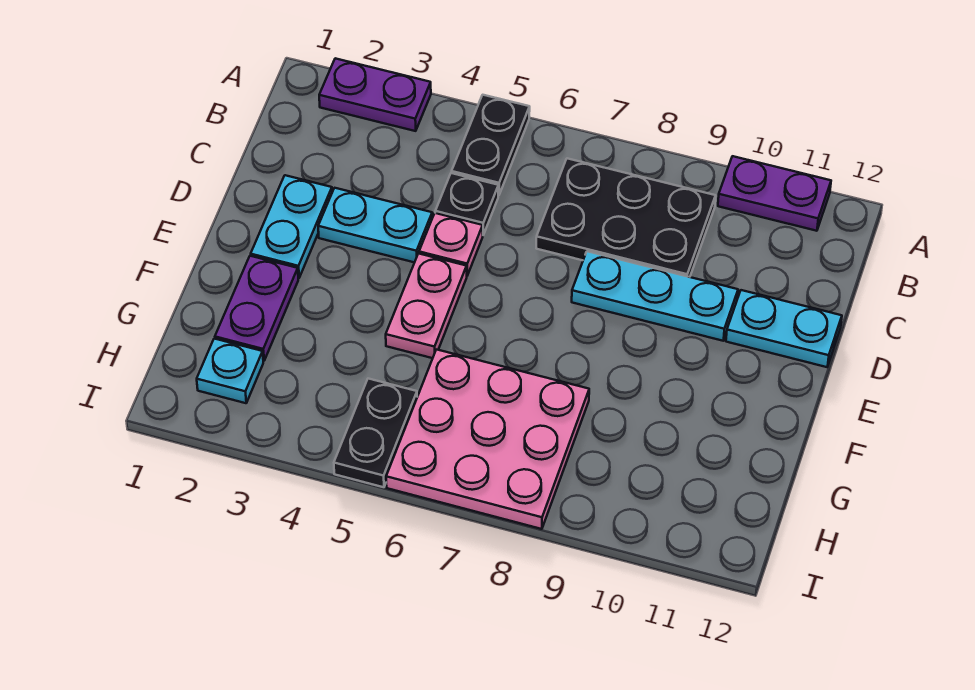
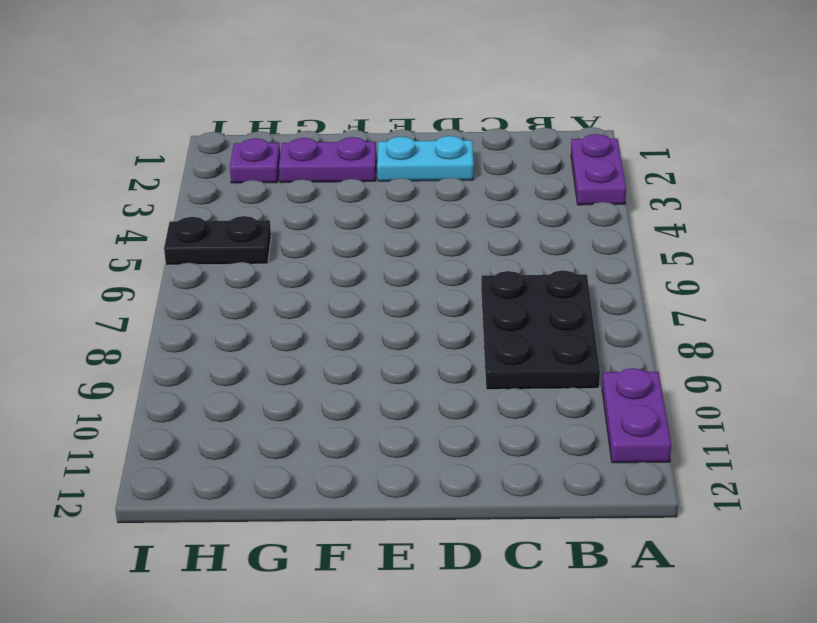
purple 1x1 plate [230,138,280,183] -> cyan 1x1 plate [197,339,263,403]
none -> black 1x2 plate [452,95,530,195]
none -> black 1x1 plate [435,173,499,235]
none -> cyan 1x2 plate [318,188,432,262]

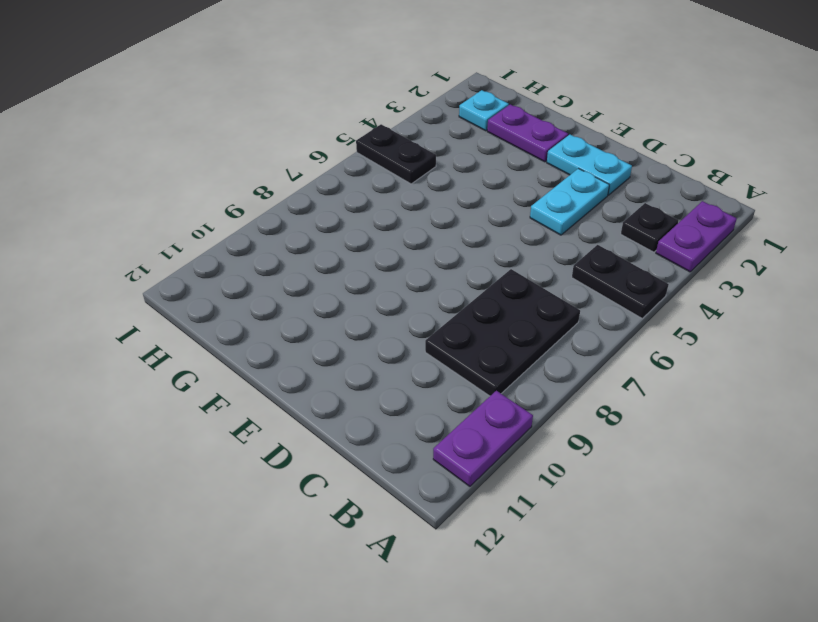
black 1x1 plate [621,203,678,252] -> black 1x1 plate moved to [435,173,499,235]
none -> pink 1x1 plate [419,213,483,276]
none -> cyan 1x3 plate [572,251,738,341]
none -> cyan 1x2 plate [726,290,842,367]

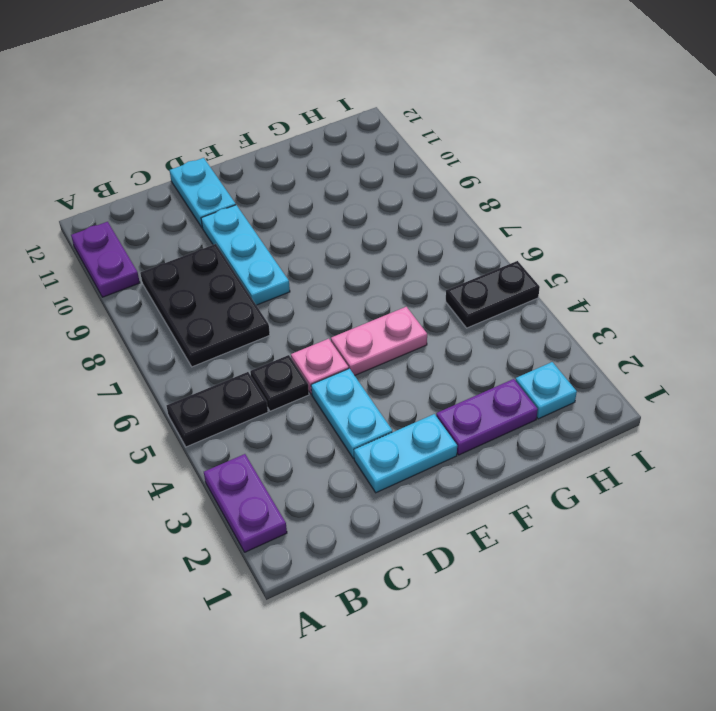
none -> pink 3x3 plate [386,350,589,529]

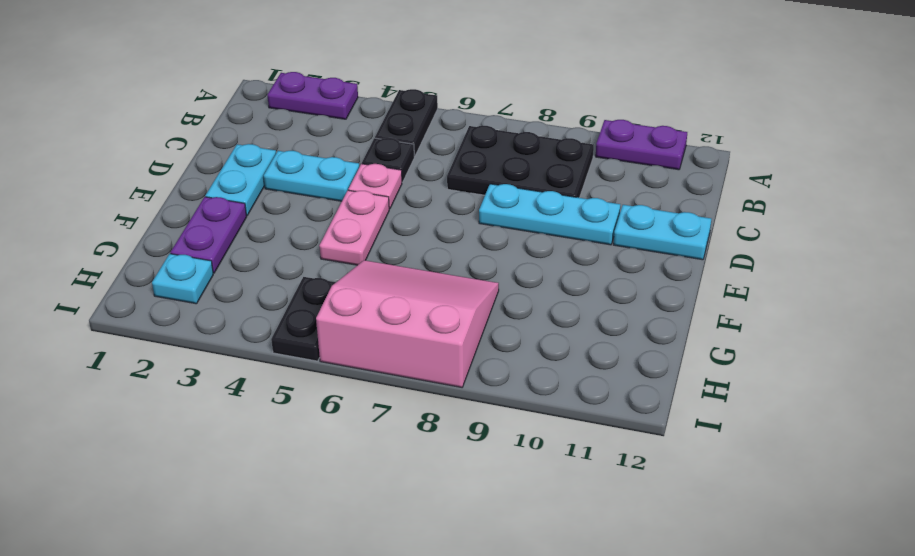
pink 3x3 slope [316,260,499,387] -> pink 3x3 plate [386,350,589,529]

